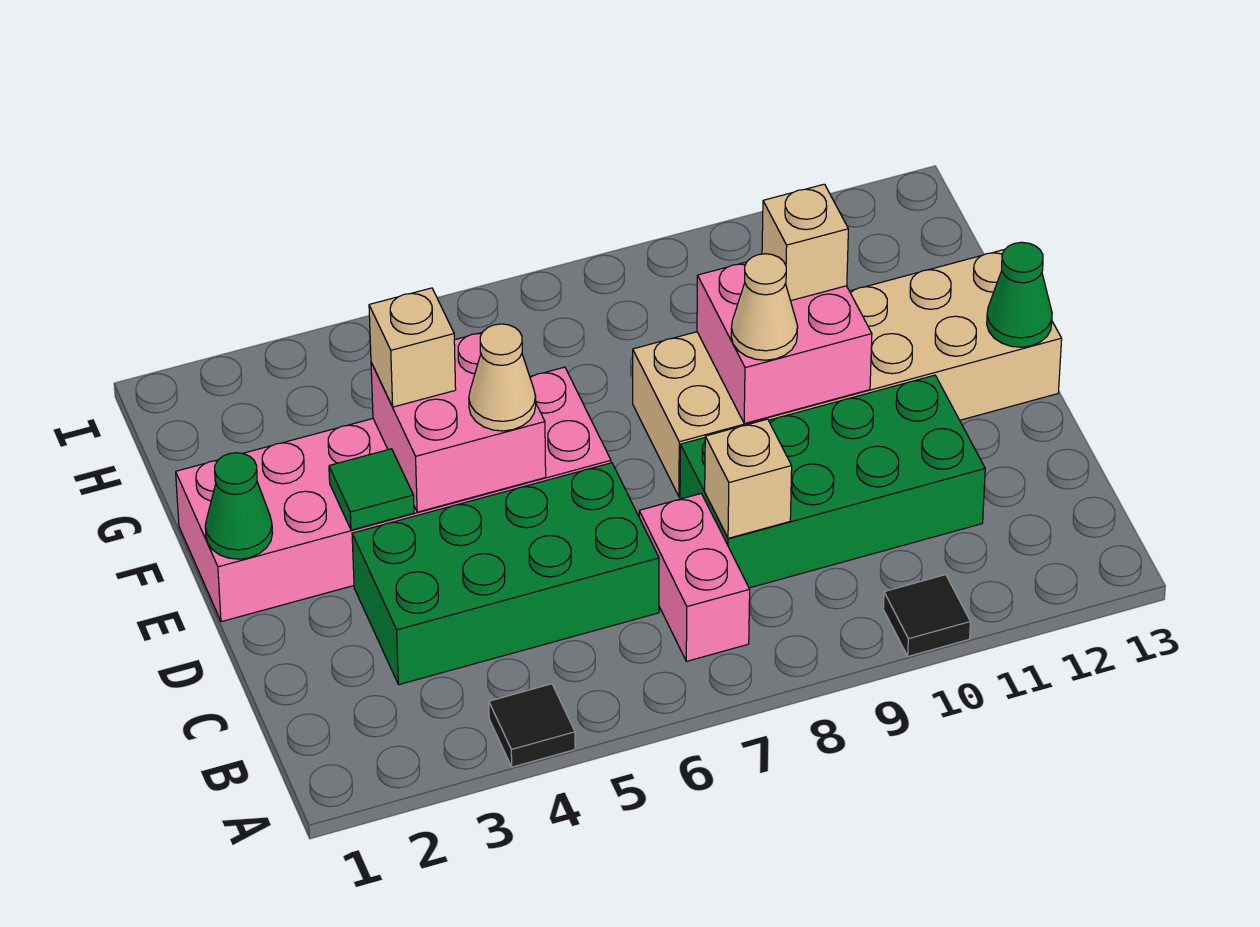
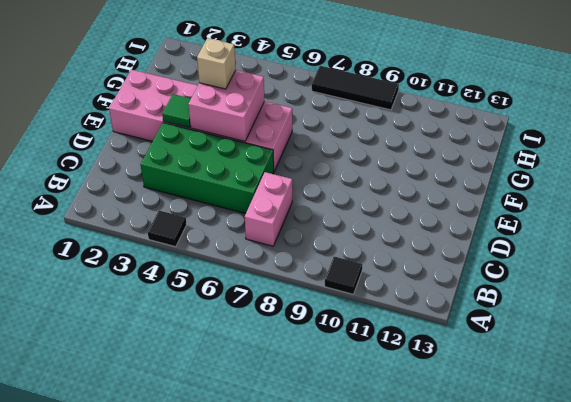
black 1x3 tile [312,66,399,110] -> none
none -> green 2x4 brick [680,375,985,588]
none -> tan 2x6 brick [633,250,1062,497]
none -> tan 1x1 brick [705,419,792,538]

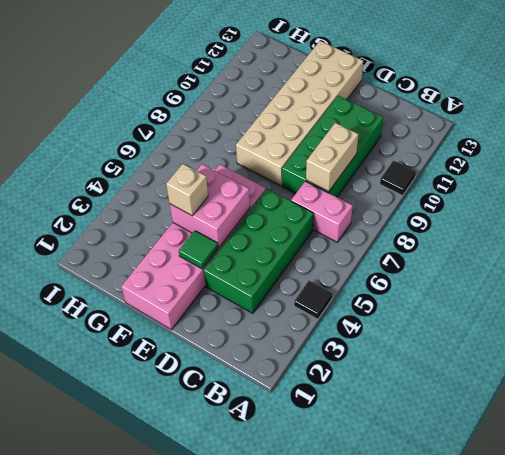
tan 1x2 brick [306,123,358,192] -> tan 1x1 brick [705,419,792,538]
none -> green 1x1 cone [205,453,272,559]
none -> pink 2x2 brick [697,262,872,424]
none -> green 1x1 cone [987,242,1052,347]

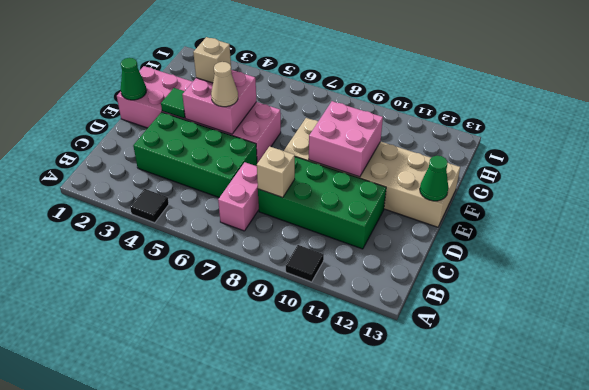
none -> tan 1x1 cone [731,254,798,360]
none -> tan 1x1 brick [762,184,848,301]

